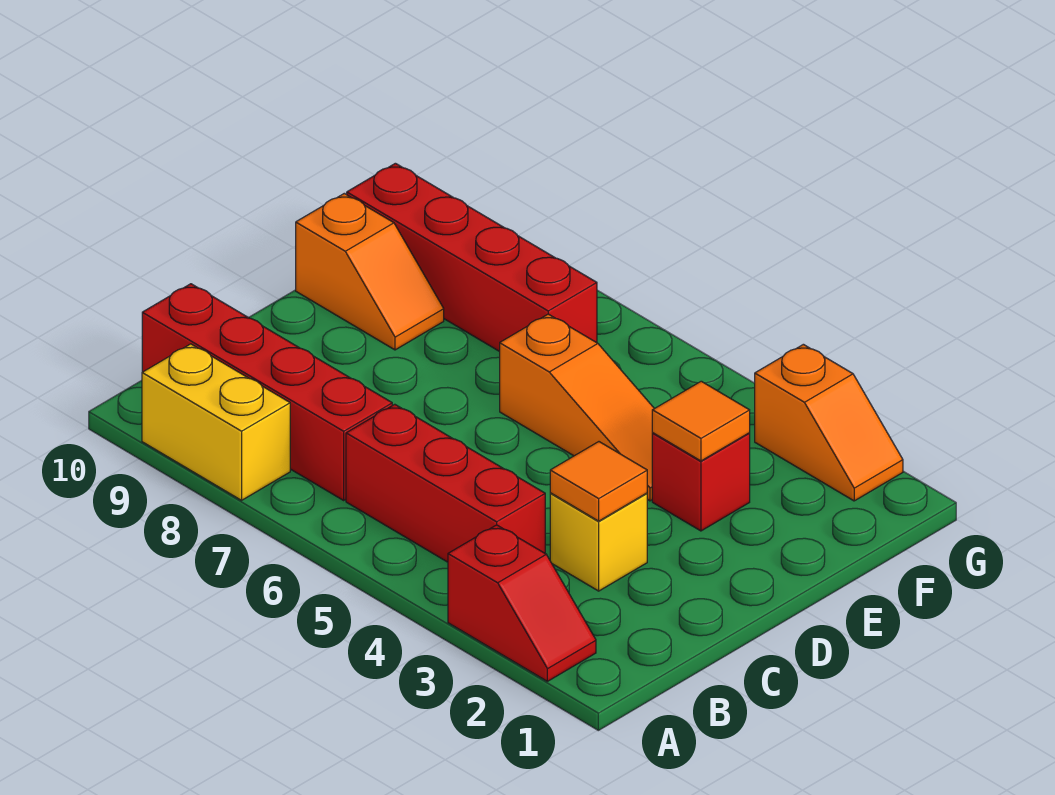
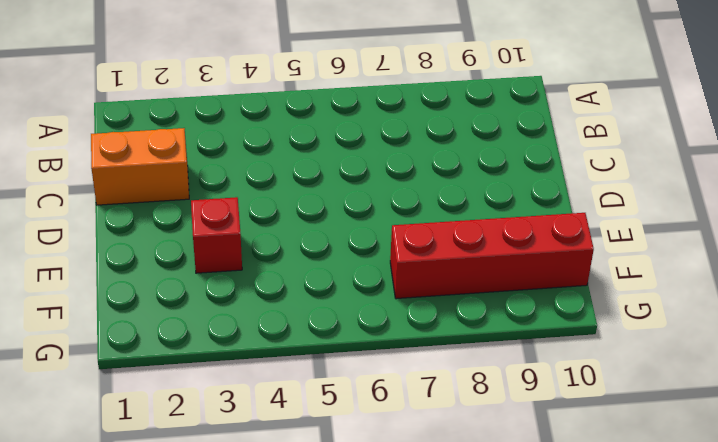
orange 1x2 brick [91,128,189,205] -> none
none -> red 1x2 slope [448,525,596,681]
none -> yellow 1x2 brick [142,344,290,500]
none -> red 1x3 brick [346,404,545,562]

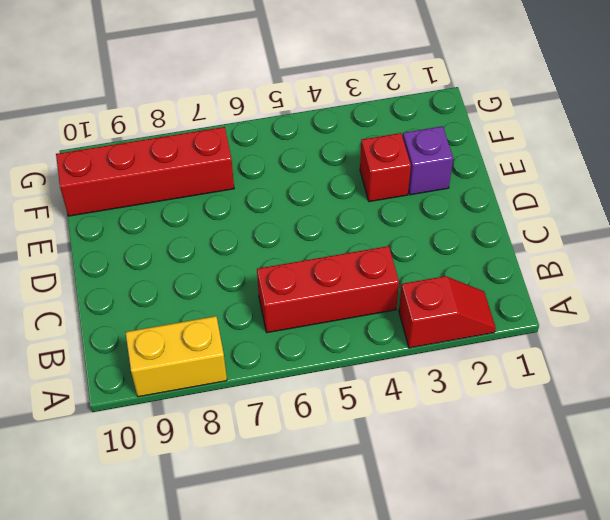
purple 1x1 brick [403,126,453,195] -> none
none -> red 1x4 brick [142,284,392,500]
none -> yellow 1x1 brick [550,493,647,591]
none -> orange 1x3 slope [500,314,654,501]

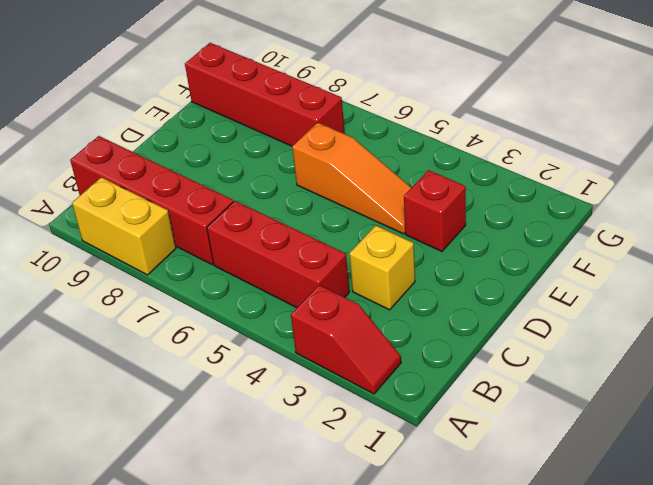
none -> orange 1x2 slope [296,193,444,350]
none -> orange 1x2 slope [755,344,903,501]
none -> orange 1x1 tile [550,442,647,521]

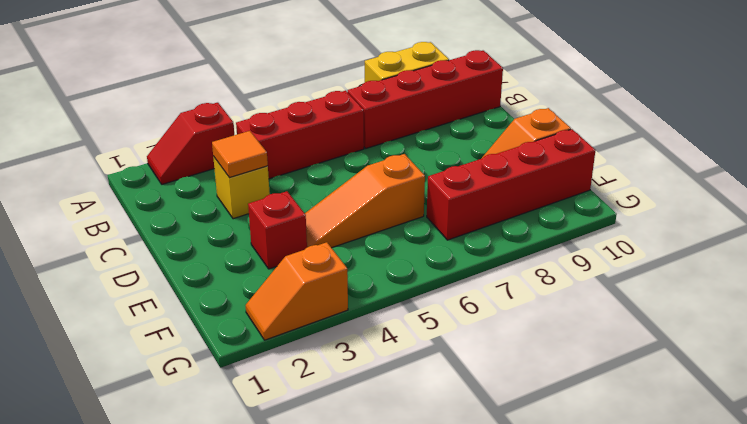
none -> orange 1x1 tile [652,381,750,461]

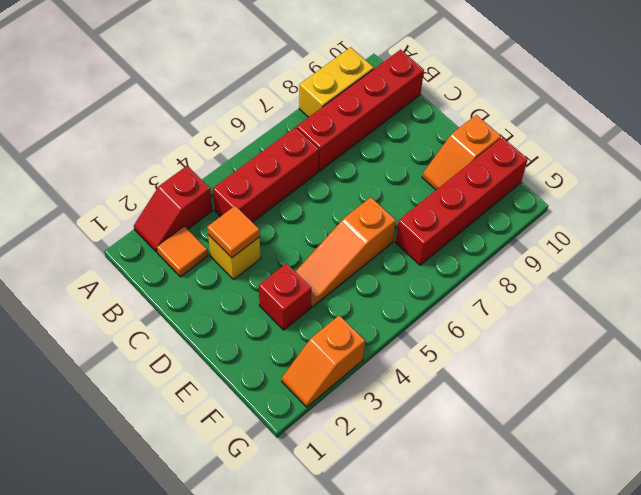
orange 1x1 tile [157,226,208,277] -> orange 1x1 tile moved to [652,381,750,461]

